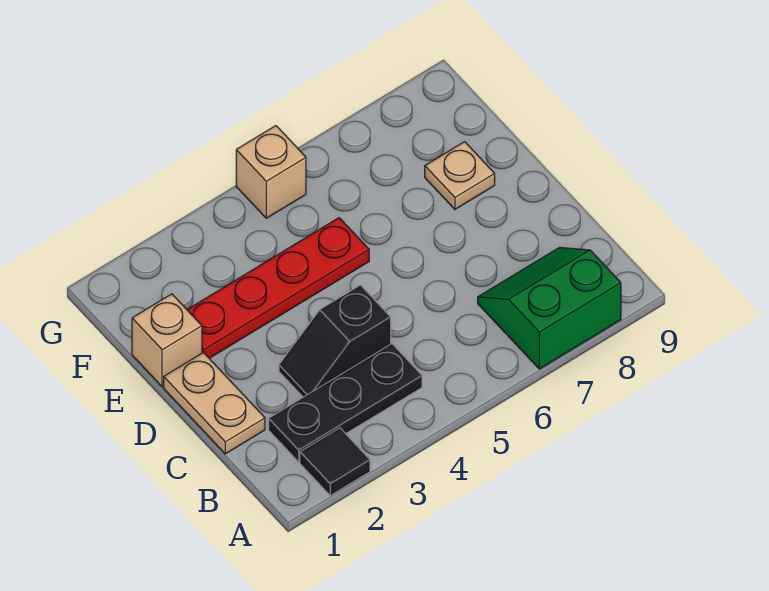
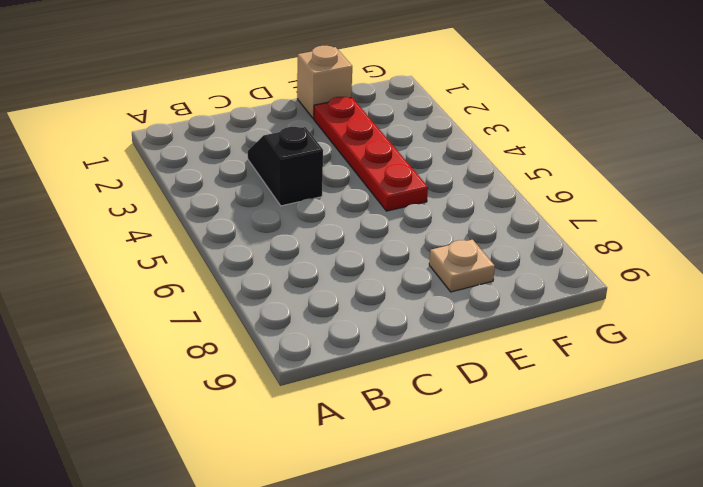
none -> black 1x1 tile [300,428,370,496]
none -> green 2x2 slope [478,247,621,369]

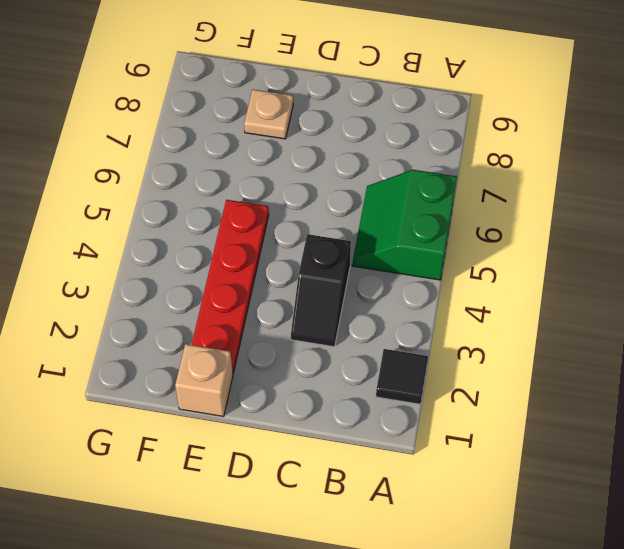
green 2x2 slope [352,170,457,280] -> green 2x2 slope moved to [478,247,621,369]
none -> black 1x3 plate [269,344,422,462]
none -> tan 1x2 plate [164,353,265,454]

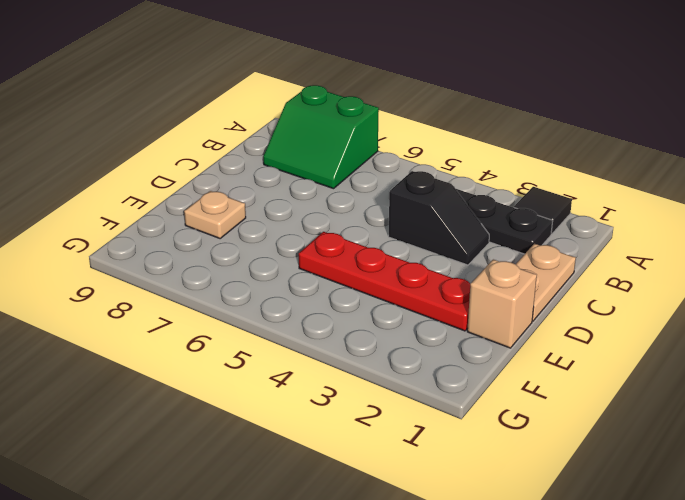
none -> tan 1x1 brick [236,126,306,218]

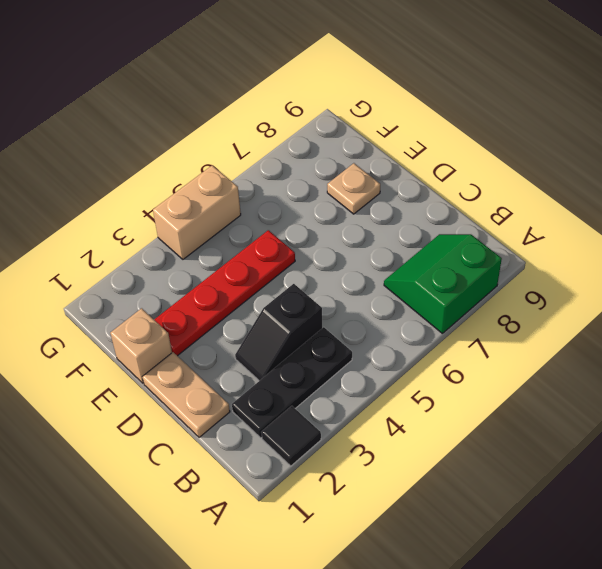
tan 1x2 brick [153,165,241,259] -> tan 1x1 brick [236,126,306,218]

